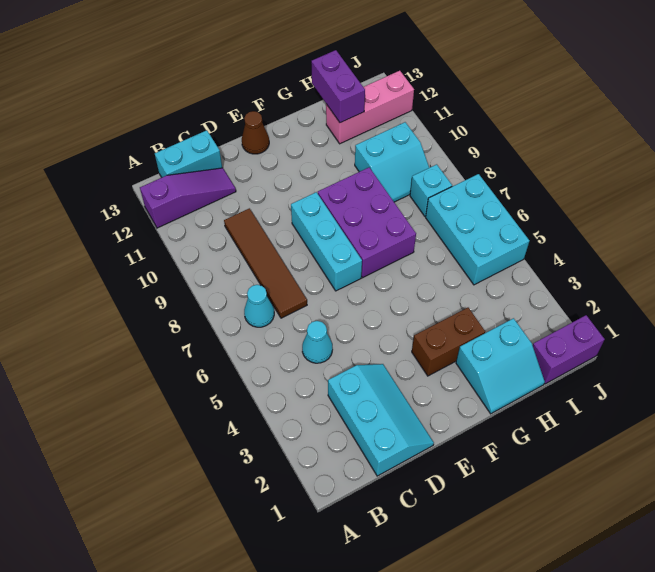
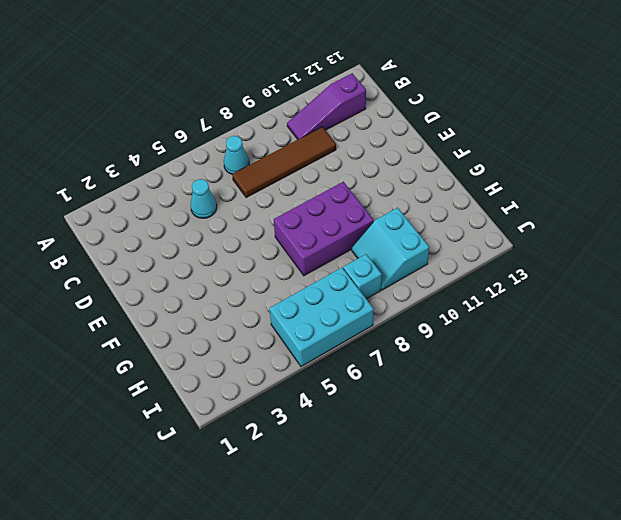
purple 1x3 slope [287,73,366,139] -> purple 1x3 slope turned to [140,168,236,228]
none -> cyan 1x2 brick [155,130,222,177]
none -> cyan 2x3 slope [328,364,434,476]
none -> cyan 1x3 brick [291,192,362,291]

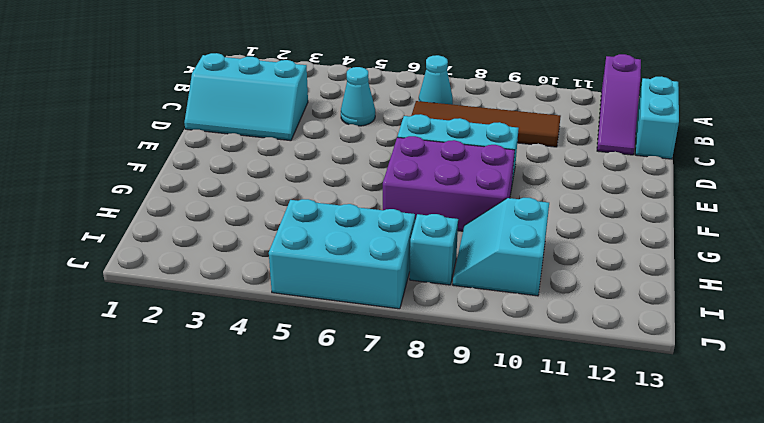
none -> brown 1x1 cone [242,111,269,154]
none -> brown 1x2 brick [412,308,485,376]
none -> cyan 2x2 slope [456,318,545,414]

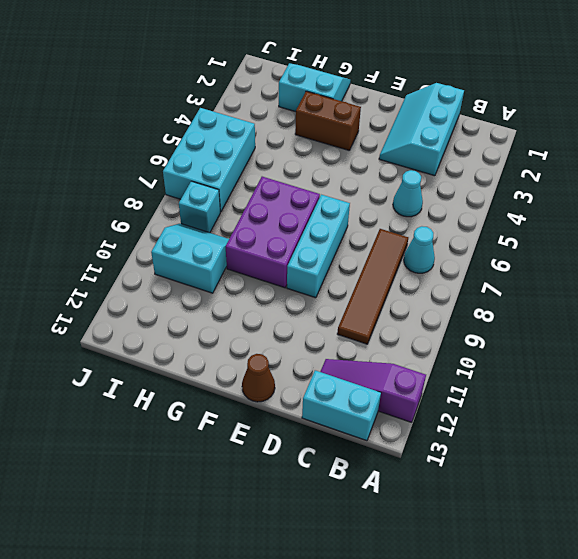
none -> pink 1x3 brick [326,71,414,144]
none -> purple 1x2 brick [533,315,605,384]
none -> purple 1x2 brick [311,50,365,123]

